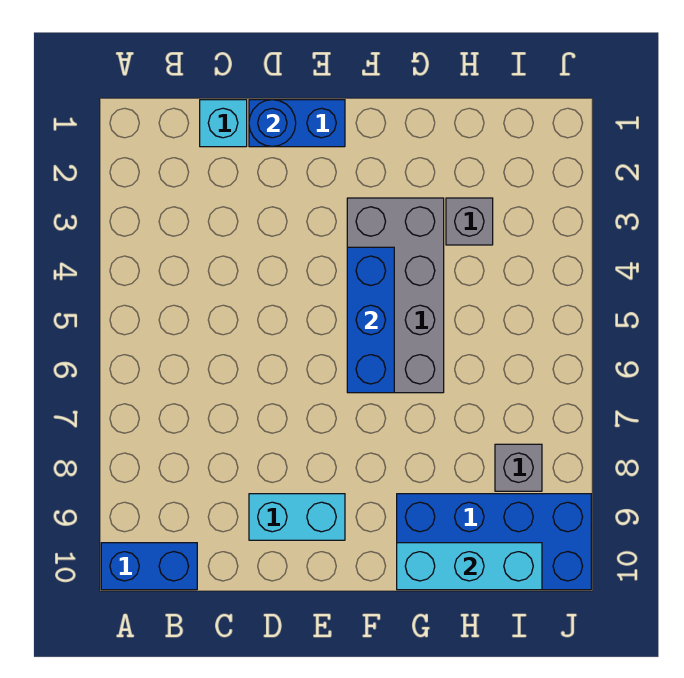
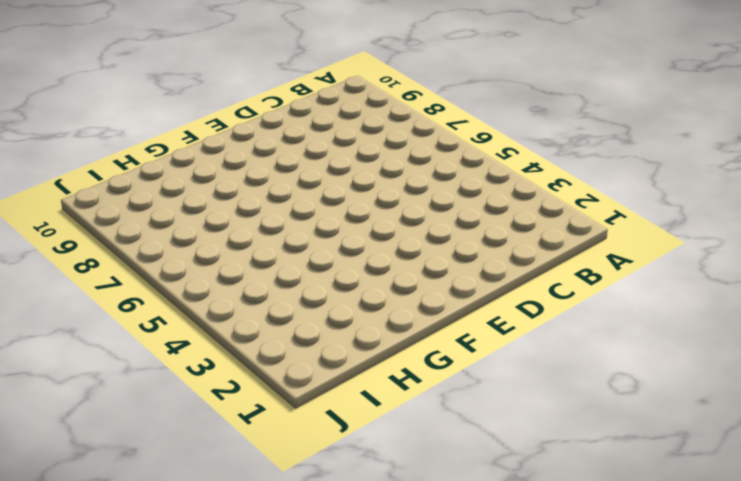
none -> blue 1x2 brick [101,543,197,590]
none -> cyan 1x1 brick [200,100,247,147]

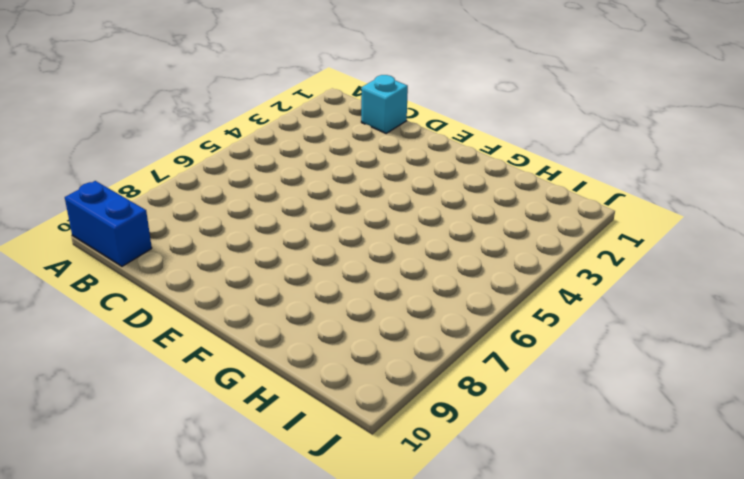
none -> blue 1x2 brick [249,100,345,147]
none -> cyan 1x2 brick [249,494,345,540]

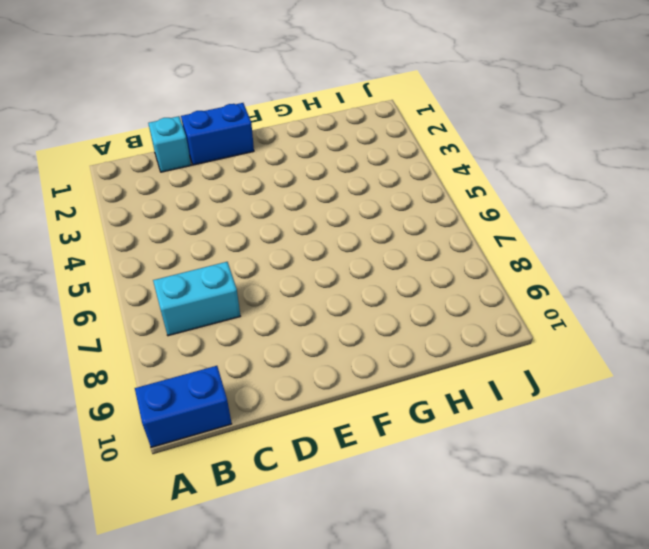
cyan 1x2 brick [153,262,240,336] -> cyan 1x2 brick moved to [249,494,345,540]
none -> grey 2x4 brick [347,198,444,393]
none -> blue 2x4 brick [397,494,591,590]

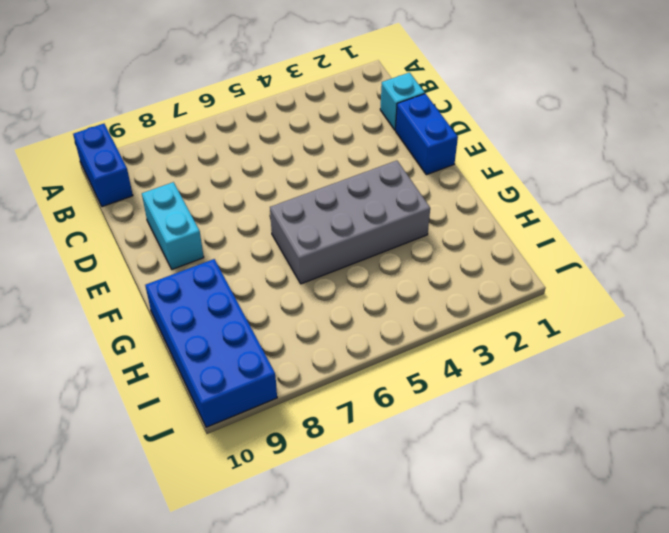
none -> grey 1x1 brick [446,198,493,245]
none -> grey 1x1 brick [495,444,542,491]

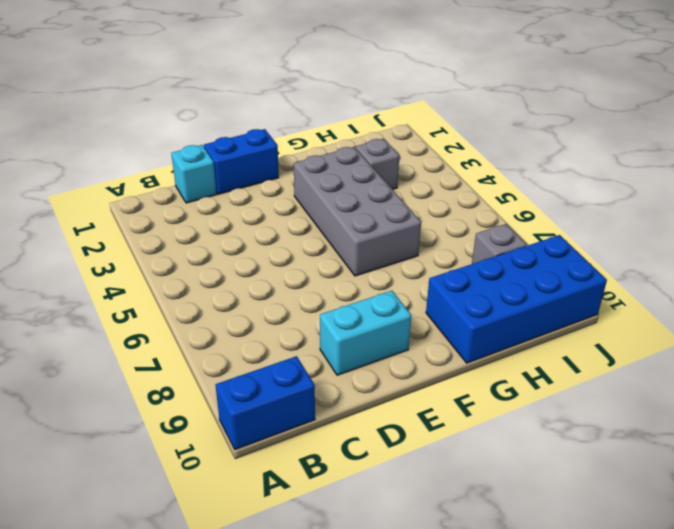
none -> blue 1x1 round brick [249,100,296,146]
none -> blue 1x3 brick [347,247,394,393]

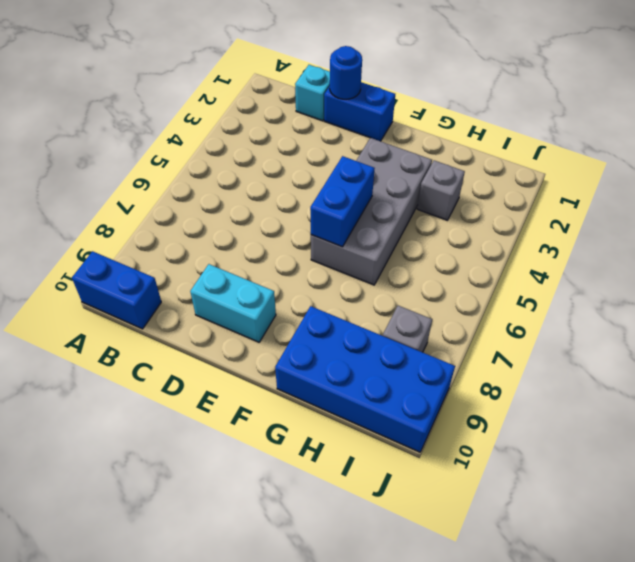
blue 1x2 brick [310,156,375,247] -> blue 1x3 brick [347,247,394,393]
none -> cyan 1x3 brick [397,543,542,590]

